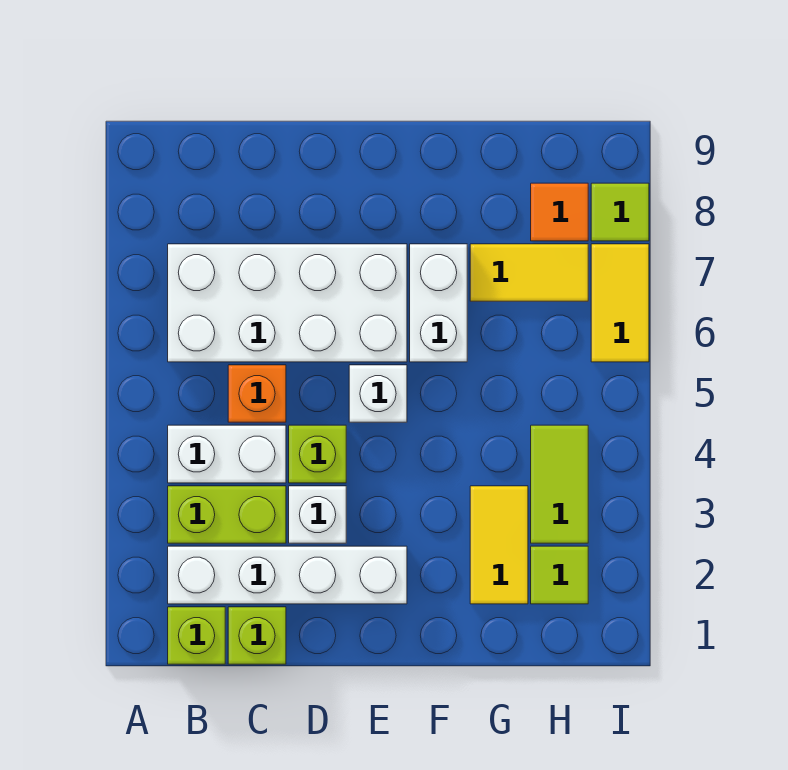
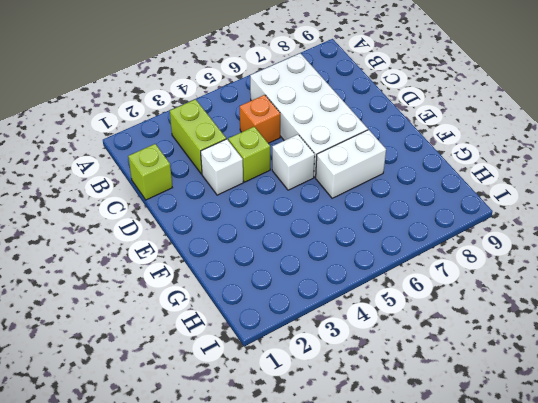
none -> lime 1x1 brick [168,607,225,664]
none -> white 1x4 brick [168,546,407,604]
none -> white 1x2 brick [168,425,286,483]

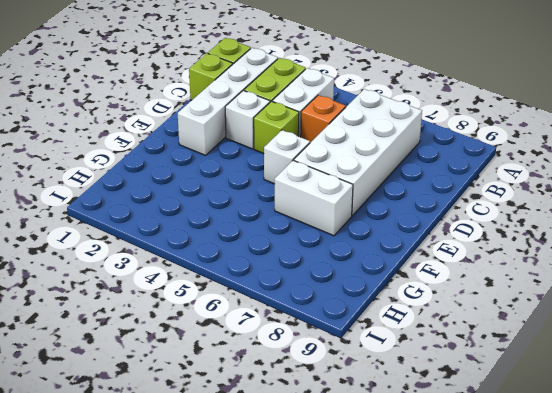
none -> yellow 1x2 tile [470,486,528,604]
none -> yellow 1x2 tile [470,244,588,301]
none -> lime 1x1 tile [531,546,588,604]

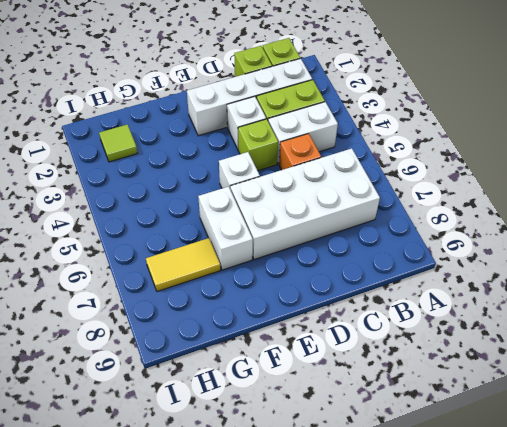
none -> yellow 1x2 tile [470,486,528,604]
none -> lime 1x2 tile [531,425,588,543]
none -> orange 1x1 tile [531,183,588,241]

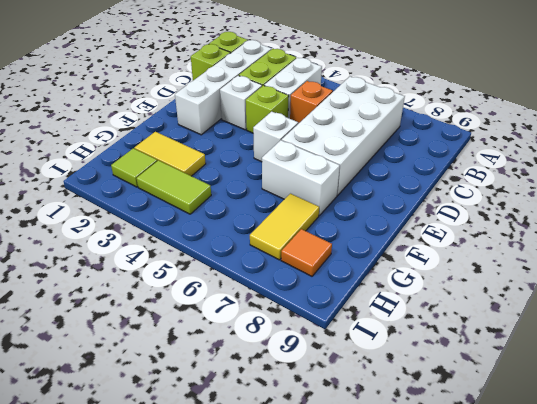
none -> yellow 1x2 tile [591,244,649,362]
none -> lime 1x1 tile [591,183,649,241]

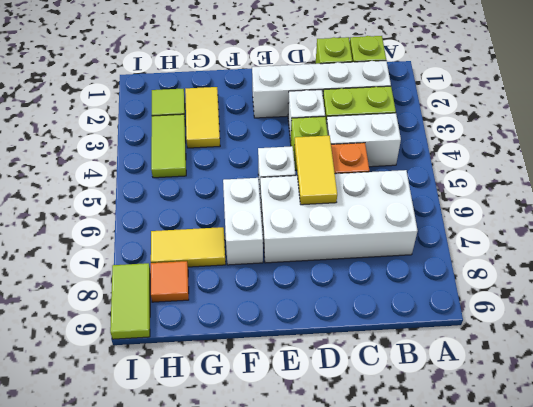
yellow 1x2 tile [294,135,337,205] -> yellow 1x2 tile moved to [591,244,649,362]
lime 1x2 tile [110,263,150,339] -> lime 1x1 tile [591,183,649,241]

